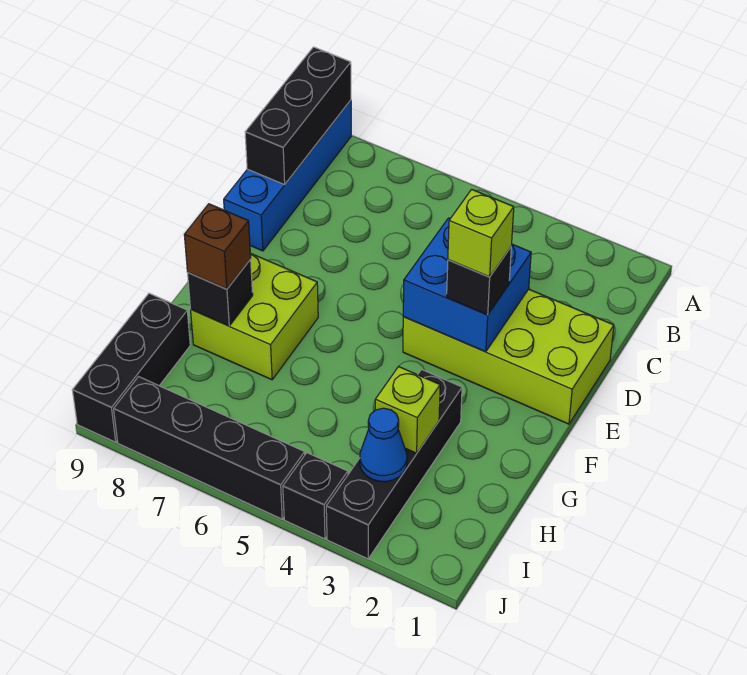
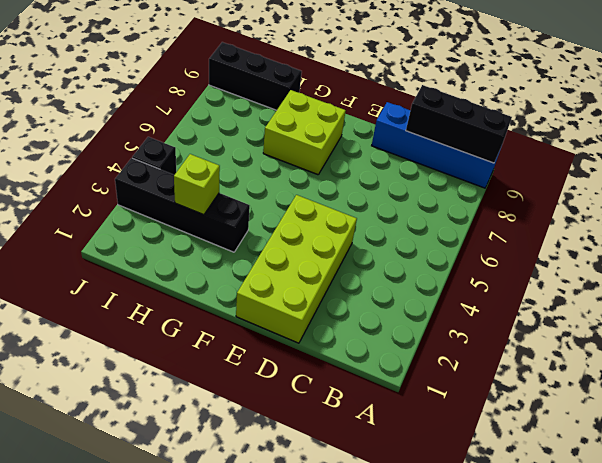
none -> black 1x4 brick [114,377,305,519]
none -> blue 2x2 brick [403,218,531,352]
none -> black 1x1 brick [188,259,253,326]

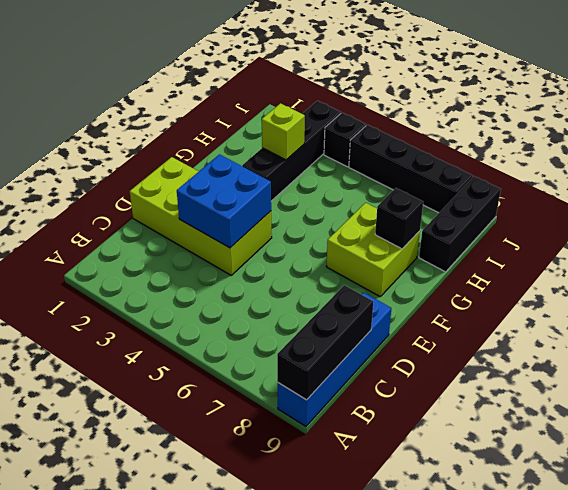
none -> blue 1x1 cone [360,408,407,482]
none -> black 1x1 brick [447,247,511,315]
none -> brown 1x1 brick [184,204,251,289]

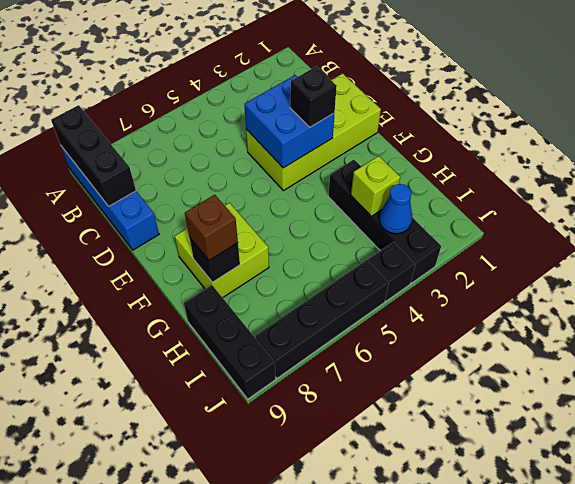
none -> lime 1x1 brick [448,189,514,277]

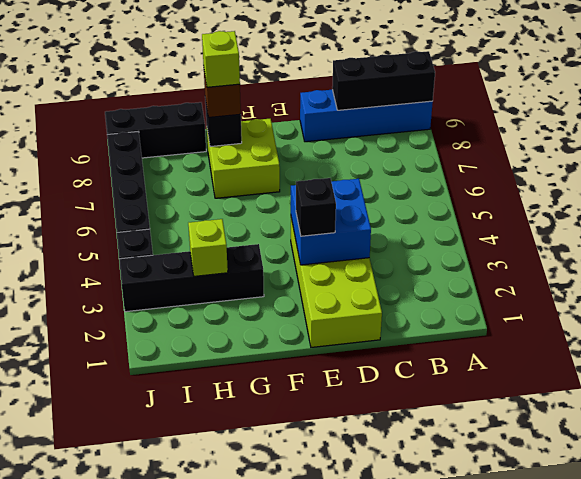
lime 1x1 brick [202,31,240,87] -> lime 1x1 brick moved to [448,189,514,277]
none -> blue 1x1 cone [360,408,407,482]

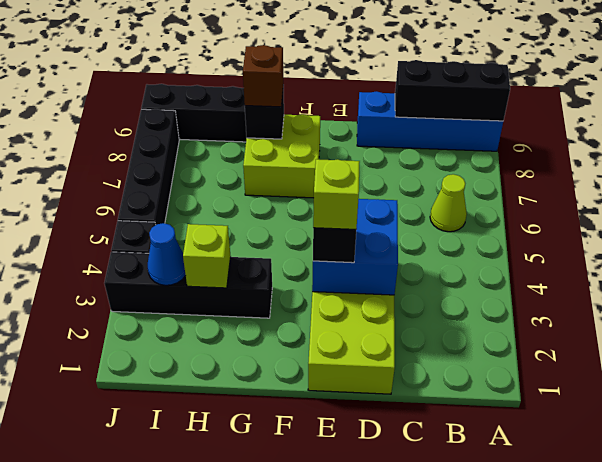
lime 1x1 cone [430,174,467,232] -> none

